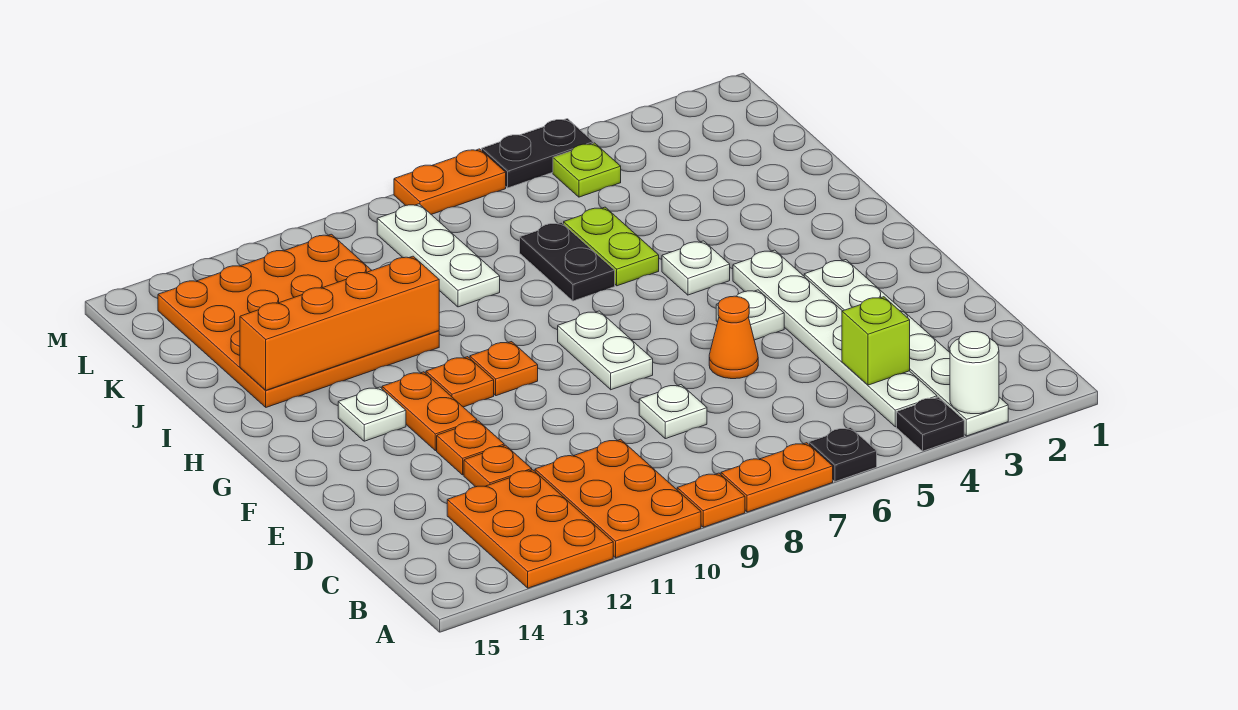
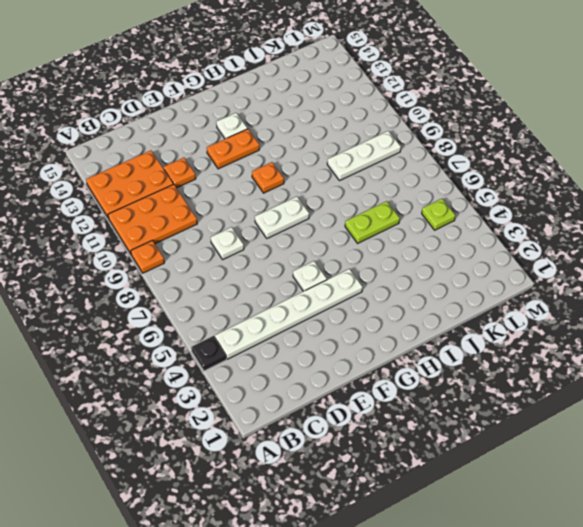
none -> white 1x6 plate [804,260,1008,436]
none -> black 1x1 plate [809,428,877,482]
none -> orange 1x2 plate [721,443,833,512]

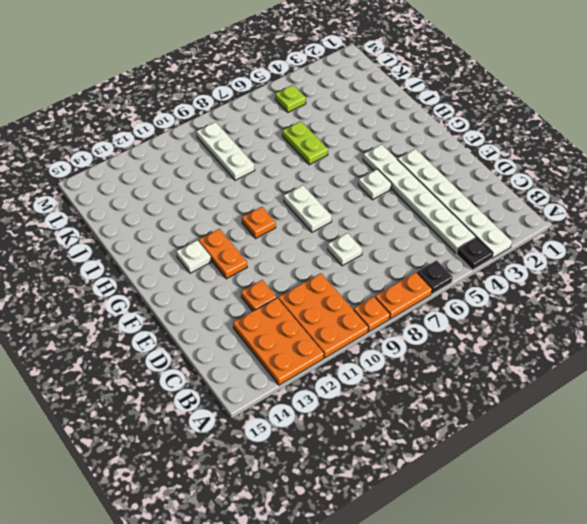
none -> orange 1x1 cone [709,296,758,379]
none -> orange 1x1 plate [437,421,504,475]
none -> orange 1x1 plate [426,357,494,407]

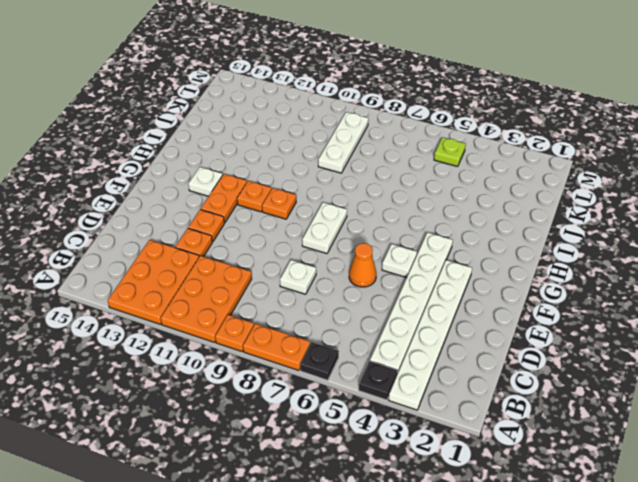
none -> white 1x1 plate [662,241,730,295]
none -> lime 1x2 plate [564,207,659,286]
none -> black 1x2 plate [520,222,615,301]

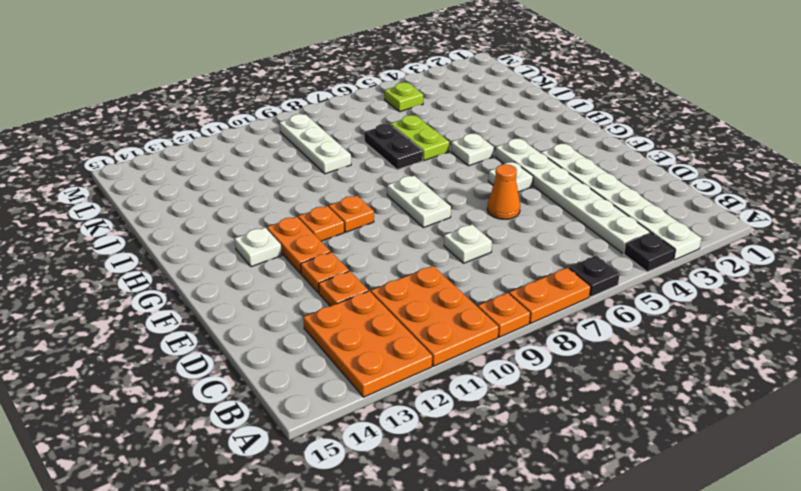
none -> orange 4x4 plate [158,234,439,407]
none -> black 1x2 plate [482,119,593,188]
none -> orange 1x2 plate [394,149,506,215]

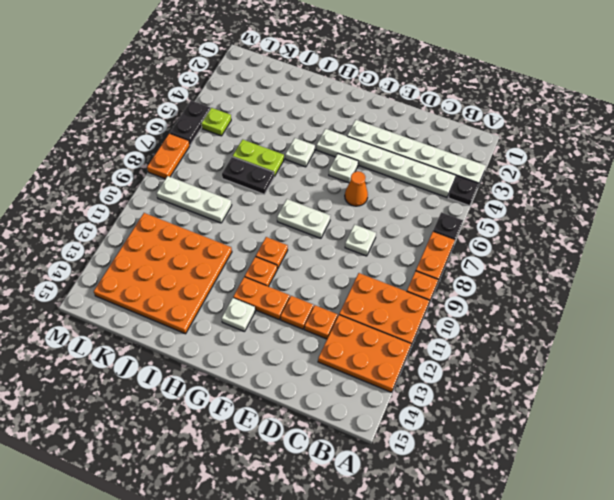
none -> white 1x1 round brick [950,332,999,414]
none -> lime 1x1 brick [842,297,910,385]
none -> orange 1x4 brick [240,256,439,390]

